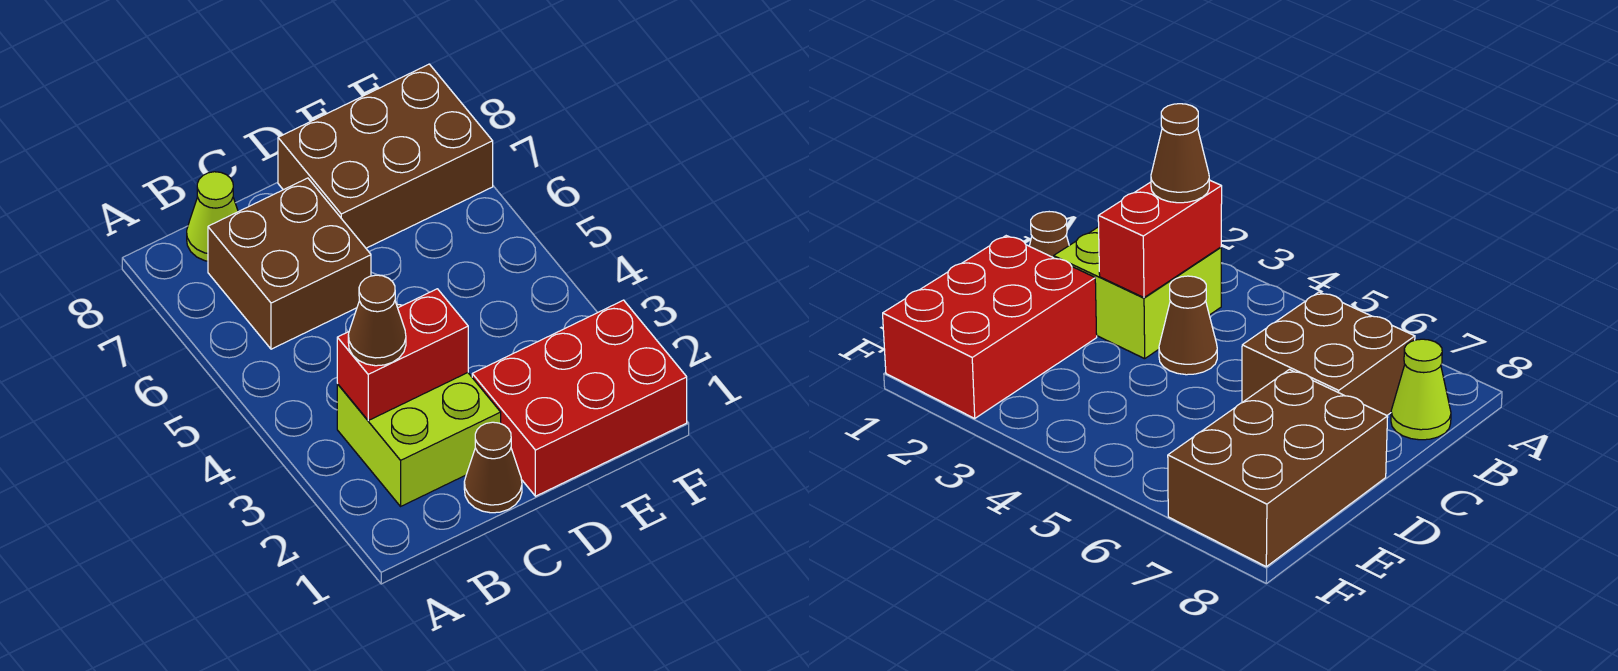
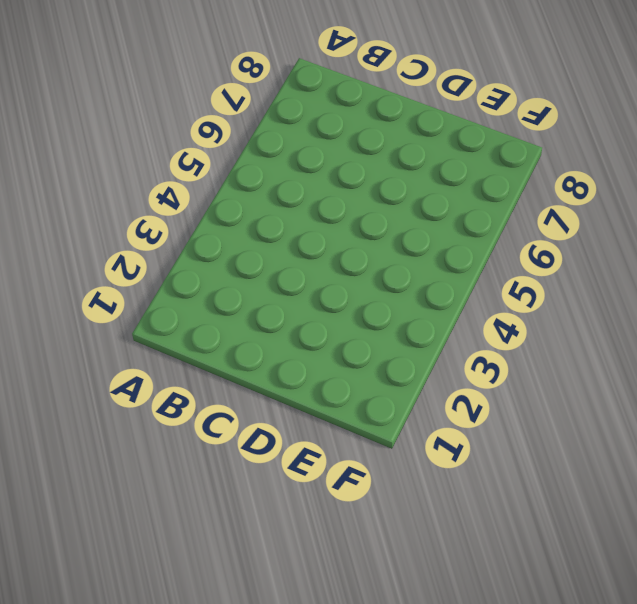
none -> lime 2x2 brick [337,373,501,506]
none -> brown 2x2 brick [208,178,371,349]

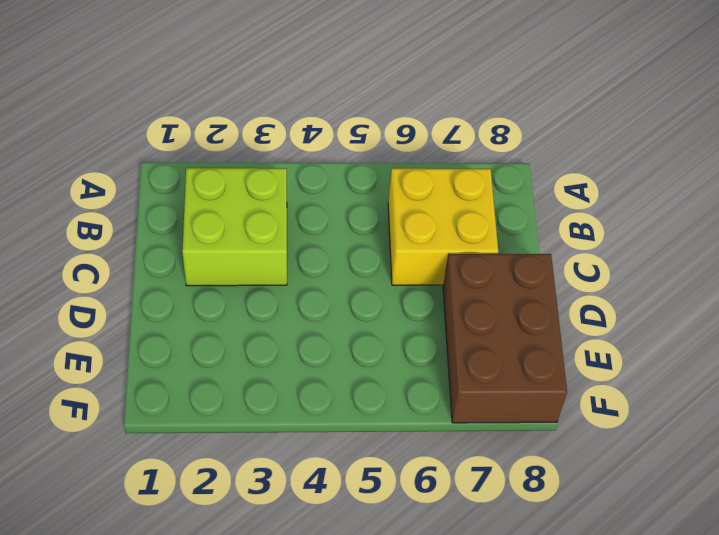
yellow 2x2 brick [388,168,498,285] -> brown 2x2 brick [208,178,371,349]
none -> lime 1x1 cone [187,172,238,261]
none -> brown 1x1 cone [464,422,522,513]

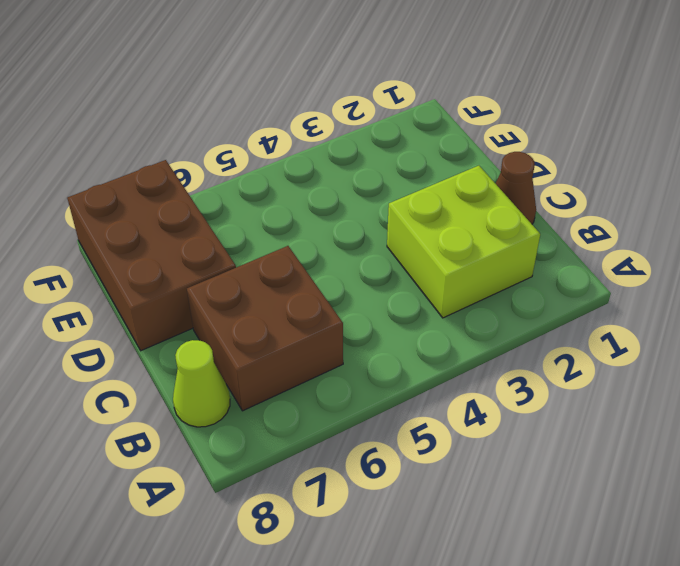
none -> brown 1x1 cone [1159,276,1217,375]
none -> red 2x3 brick [472,300,687,496]

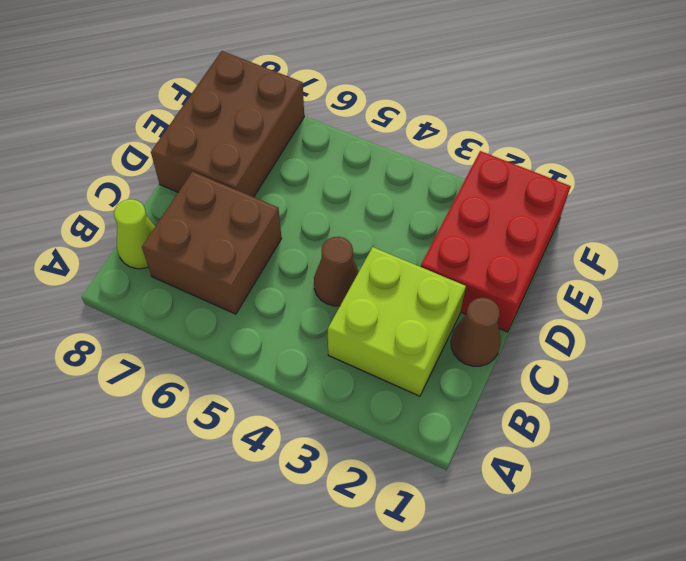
none -> red 1x2 brick [337,289,468,420]
none -> brown 1x1 cone [348,275,406,366]

